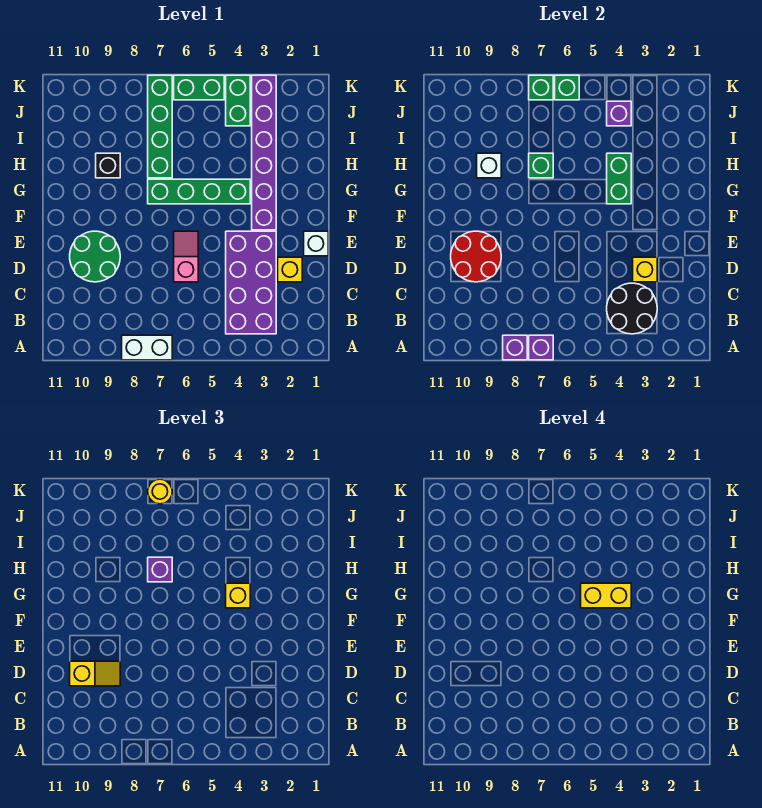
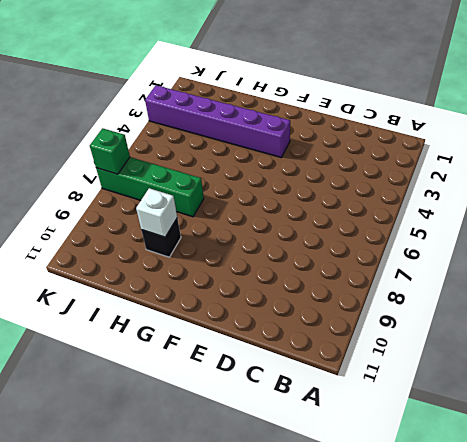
none -> white 1x2 brick [122,335,172,360]
none -> purple 2x4 brick [226,231,276,334]
none -> yellow 1x1 brick [278,257,302,282]

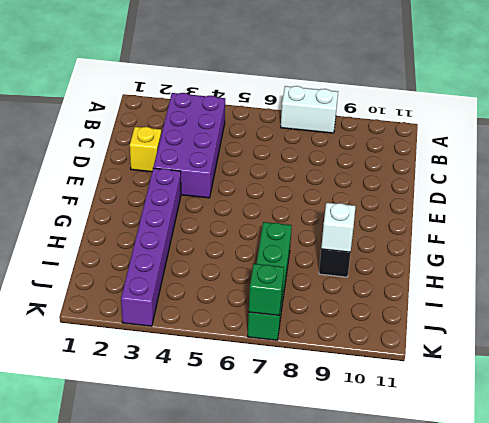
none -> pink 1x2 slope [174,231,198,282]
none -> green 2x2 round brick [70,231,120,282]
none -> white 1x1 brick [304,231,328,256]

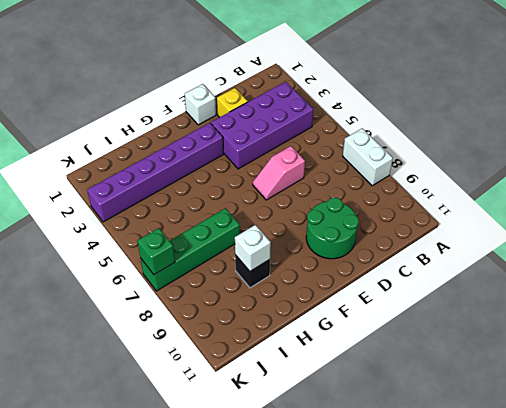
none -> green 1x4 brick [148,179,250,204]
none -> green 1x2 brick [226,75,250,126]
none -> green 1x2 brick [174,75,224,100]

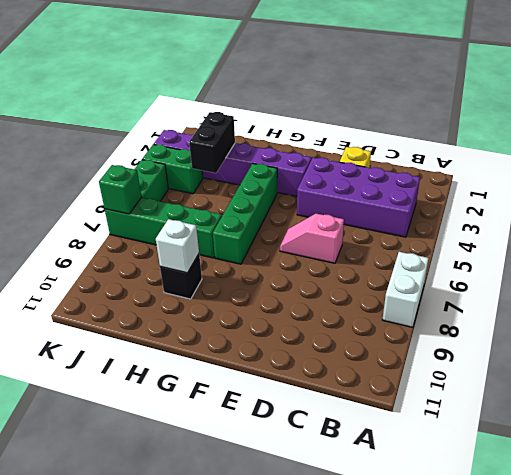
black 1x2 brick [189,112,235,173] -> none
none -> green 2x2 round brick [70,231,120,282]
none -> white 1x1 brick [304,231,328,256]
none -> purple 1x1 brick [529,335,553,360]

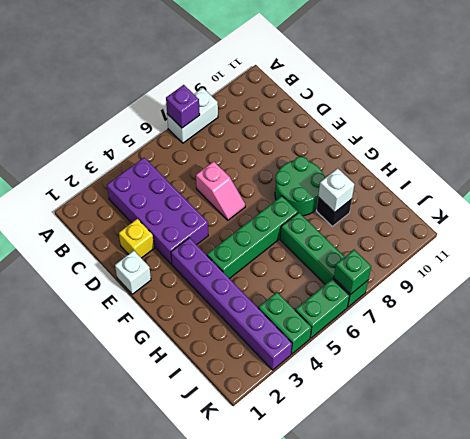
green 2x2 round brick [275,157,325,216] -> green 2x2 round brick moved to [70,231,120,282]
none -> purple 1x1 brick [503,335,527,360]
none -> black 2x2 round brick [607,283,657,334]
none -> yellow 1x1 brick [633,257,657,282]

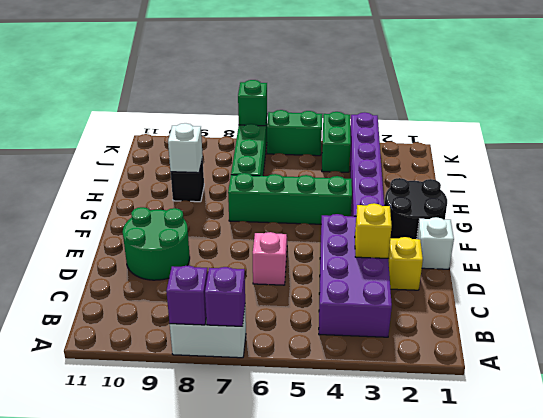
black 2x2 round brick [384,178,447,239] -> black 2x2 round brick moved to [607,283,657,334]
none -> red 2x2 round brick [451,231,501,282]
none -> green 1x2 brick [607,153,631,204]
none -> green 1x1 brick [529,153,553,178]

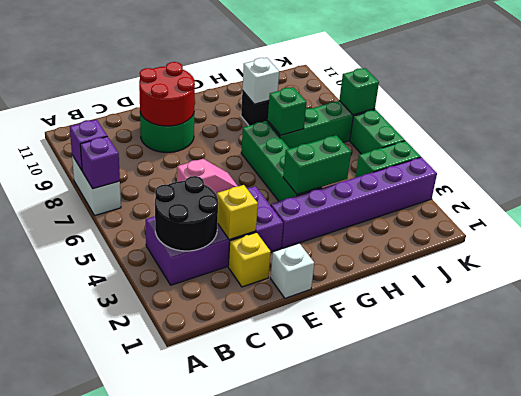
none -> purple 1x1 brick [607,101,631,126]
none -> green 1x1 brick [555,75,579,100]
none -> yellow 1x2 slope [70,661,120,686]

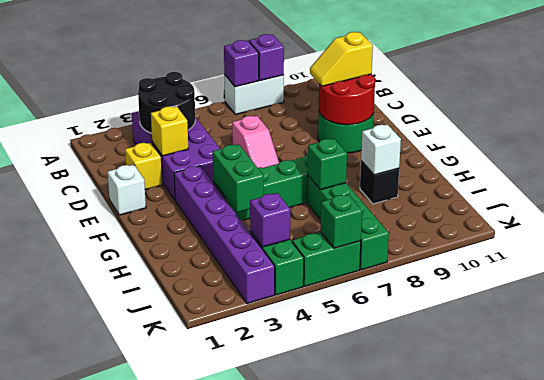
none -> green 1x1 brick [529,75,553,100]
none -> yellow 1x1 brick [226,583,250,608]
none -> purple 1x1 brick [148,557,172,582]

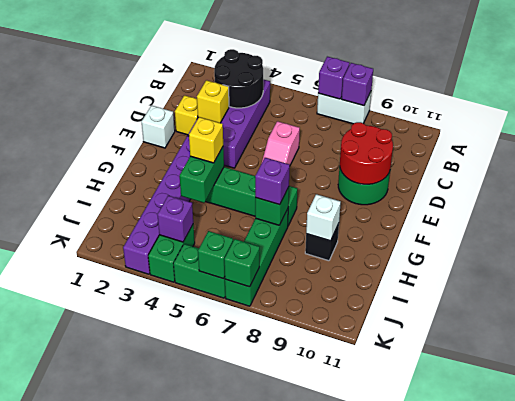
none -> yellow 1x2 slope [70,661,120,686]
none -> yellow 1x1 round brick [148,479,172,504]
none -> yellow 1x2 brick [581,583,631,608]

